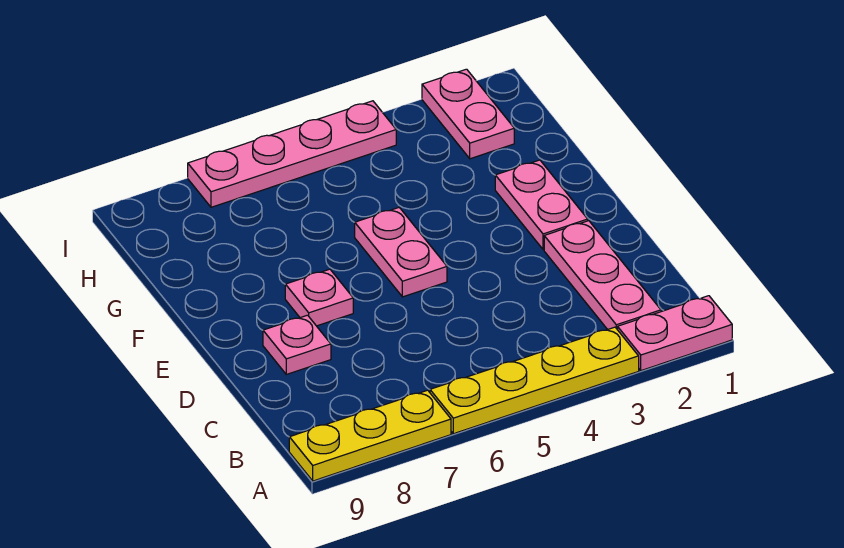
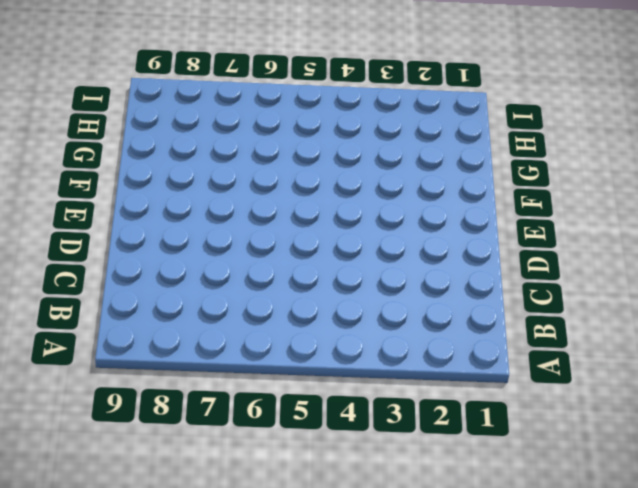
none -> pink 1x2 plate [618,296,732,371]
none -> yellow 1x4 plate [430,327,639,434]

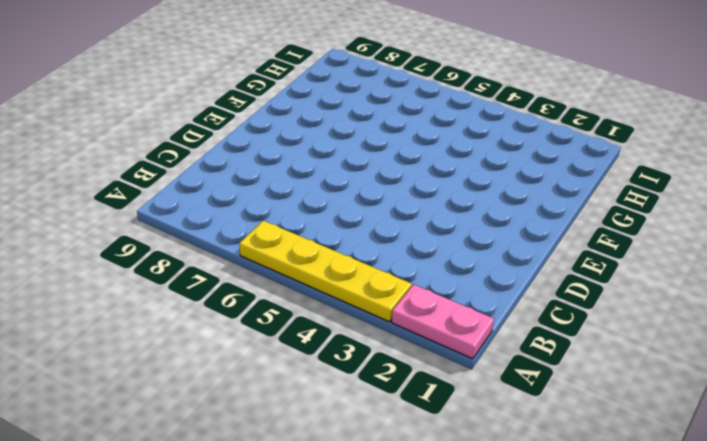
none -> yellow 1x3 plate [289,390,451,481]
none -> pink 1x3 plate [544,221,661,330]

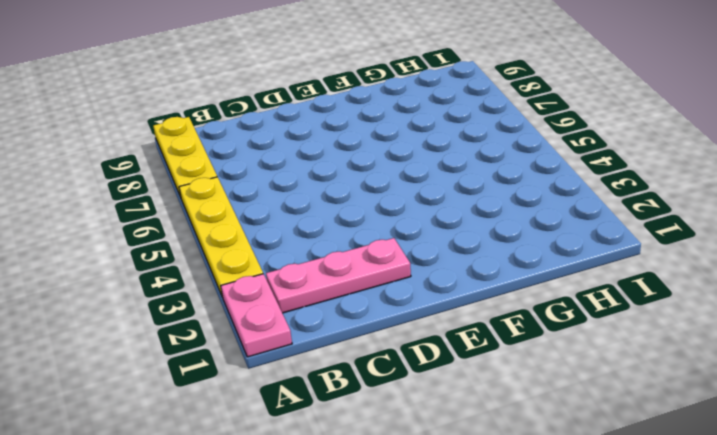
none -> pink 1x1 plate [263,315,331,374]
none -> pink 1x2 plate [495,160,588,250]

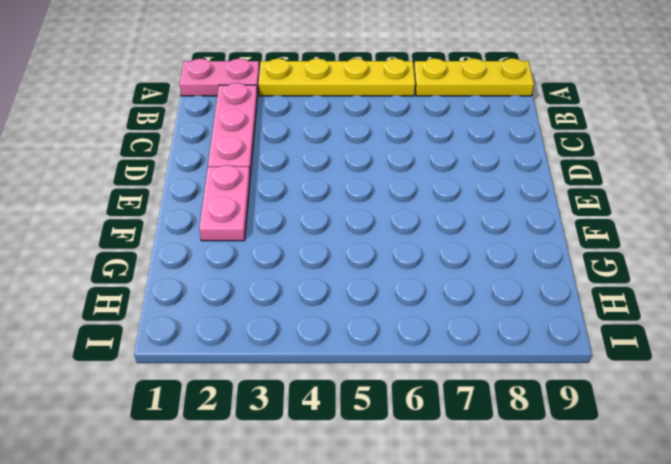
none -> pink 1x1 plate [263,315,331,374]
none -> pink 1x2 plate [355,208,447,297]

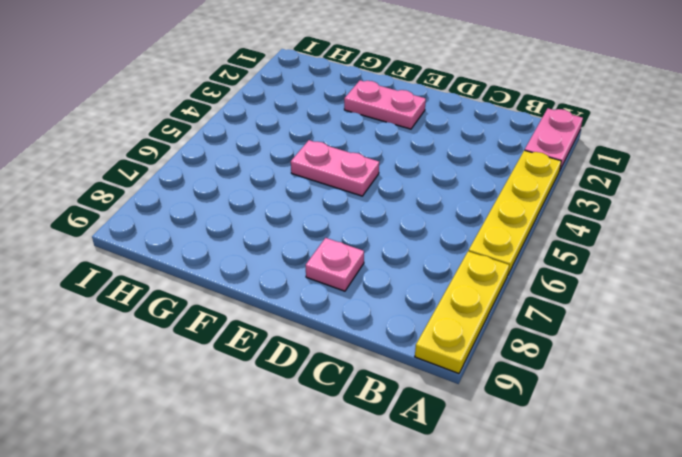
none -> pink 1x3 plate [544,221,661,330]
none -> pink 1x1 plate [285,269,353,326]

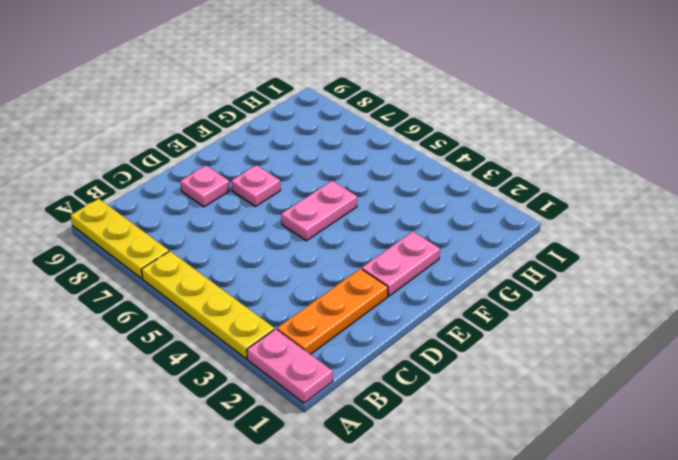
orange 1x3 plate [277,269,388,354] -> pink 1x3 plate [544,221,661,330]
none -> pink 1x2 plate [422,69,514,159]
none -> pink 1x4 plate [188,101,396,207]

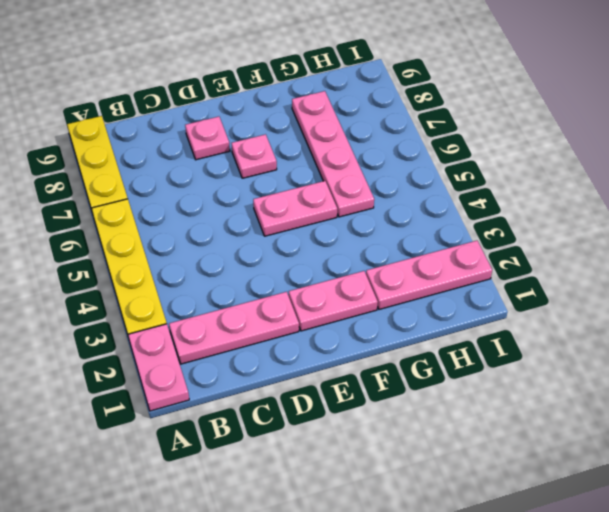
pink 1x3 plate [366,241,492,309] -> pink 1x2 plate [422,69,514,159]
pink 1x4 plate [292,91,374,217] -> pink 1x4 plate moved to [188,101,396,207]

